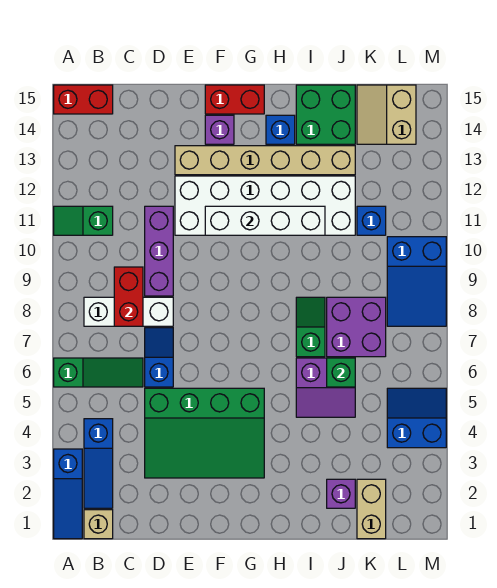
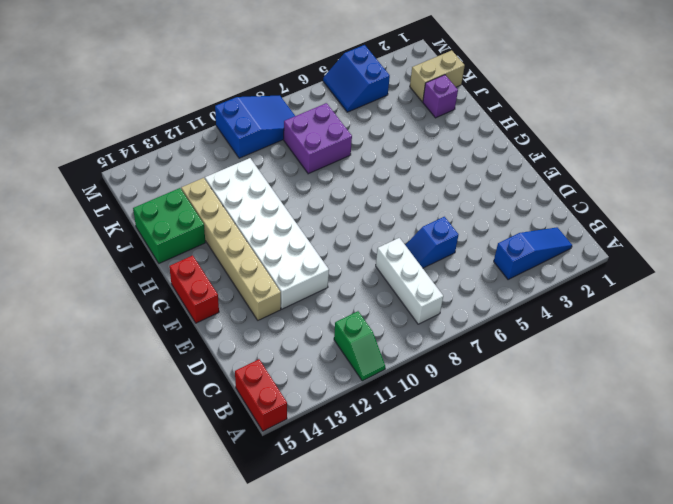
none -> blue 1x3 slope [54,449,82,539]
none -> green 1x3 slope [54,358,143,387]
none -> tan 1x1 brick [84,510,113,539]

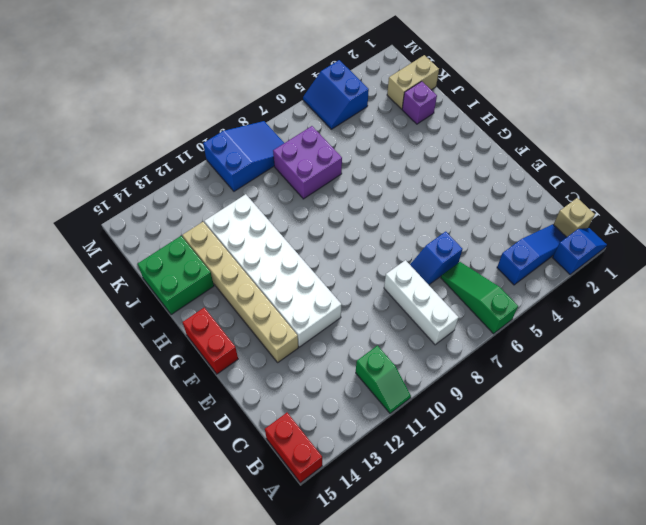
blue 1x2 slope [553,228,607,274] -> blue 1x3 slope [54,449,82,539]
none -> green 3x4 slope [145,388,264,478]
none -> purple 1x3 brick [145,206,173,296]
none -> purple 1x1 brick [205,115,234,144]

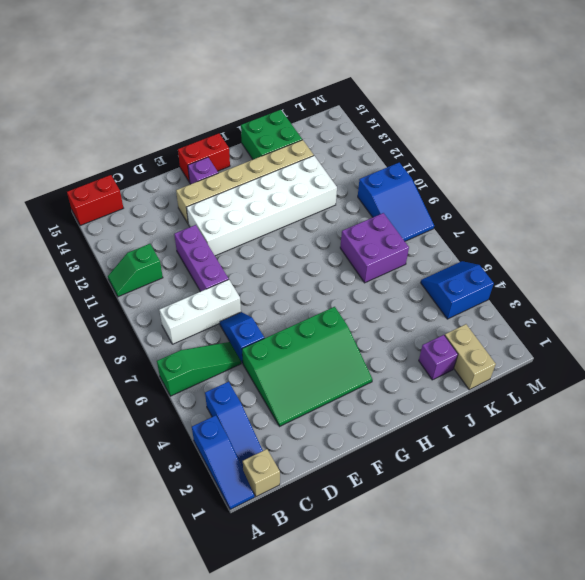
none -> blue 1x1 brick [266,115,295,144]
none -> purple 2x2 slope [296,358,355,417]
none -> green 1x2 slope [296,297,325,357]

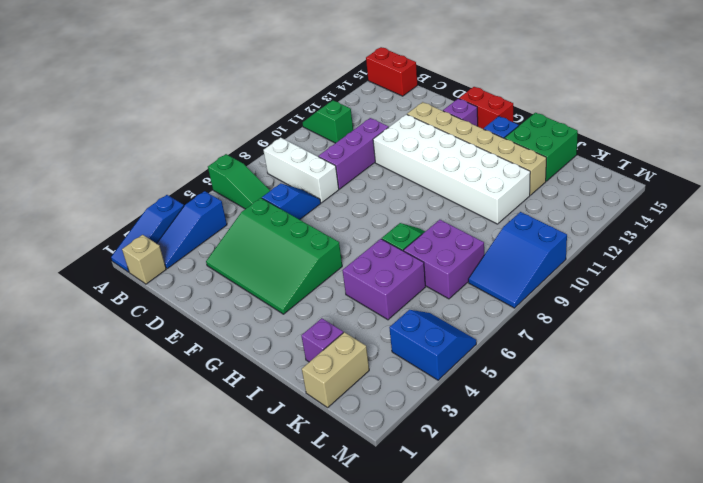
purple 2x2 brick [342,239,426,320] -> purple 2x2 slope [296,358,355,417]
none -> blue 1x1 brick [357,206,386,235]
none -> tan 2x2 slope [357,85,416,144]
none -> red 1x2 brick [114,267,143,326]

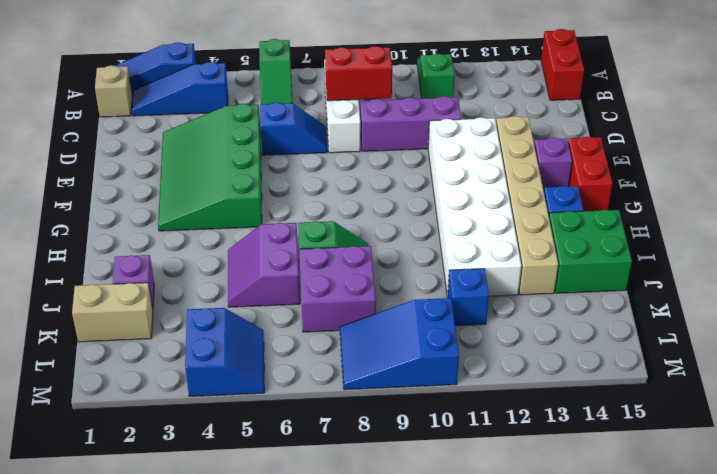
none -> tan 2x2 slope [357,85,416,144]
none -> white 1x4 brick [205,206,325,235]
none -> green 1x1 brick [327,358,355,387]

